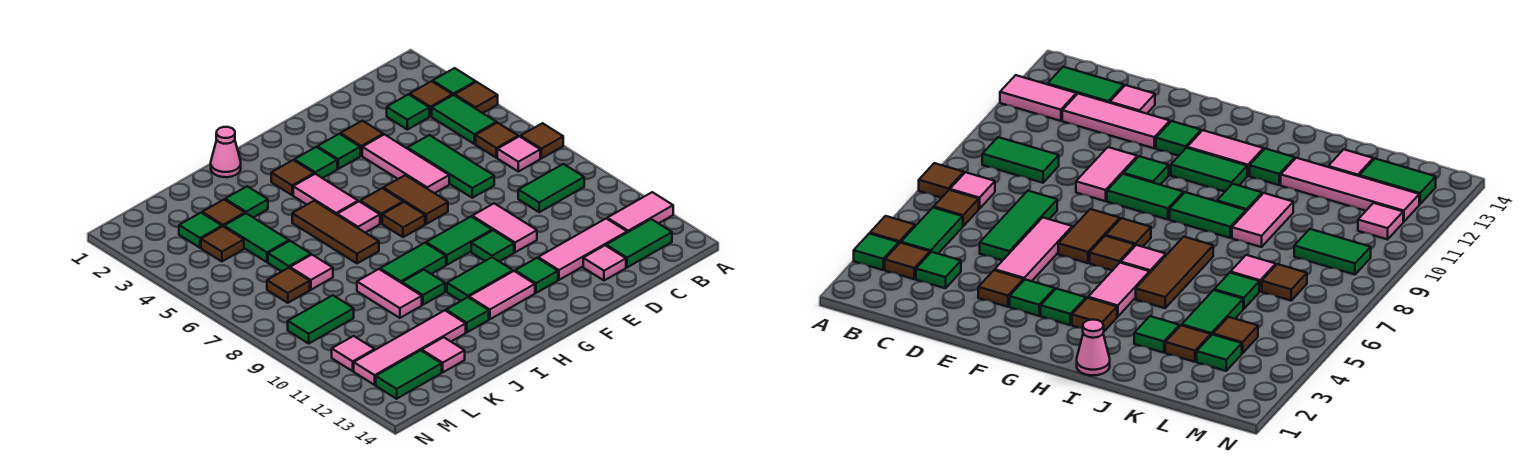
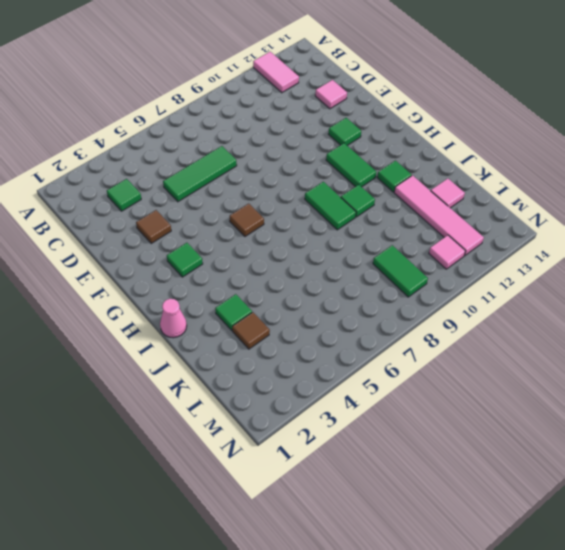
none -> green 1x1 tile [433,68,476,95]
none -> brown 1x1 tile [455,82,498,113]
none -> brown 1x1 tile [521,123,563,158]
none -> brown 1x1 tile [410,81,452,116]

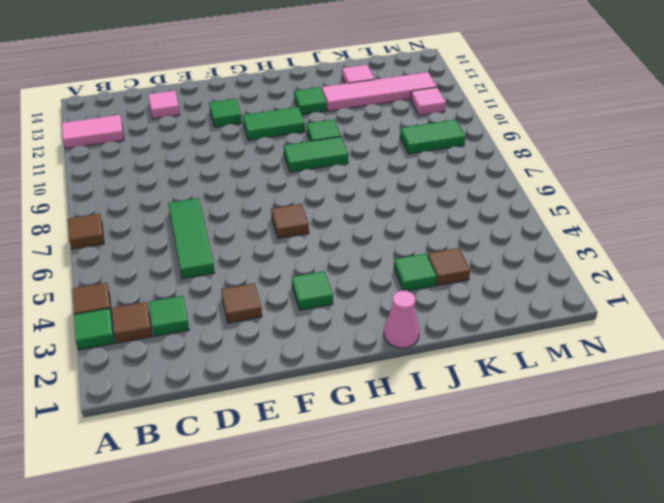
none -> green 1x2 tile [432,95,496,144]
none -> brown 1x1 tile [476,123,518,158]
none -> pink 1x1 tile [497,136,540,172]
none -> green 1x2 tile [518,164,584,212]

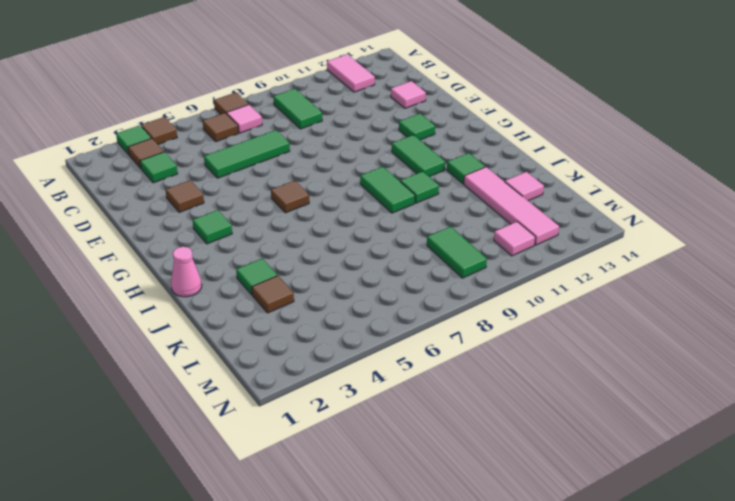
none -> green 1x2 tile [432,95,496,144]
none -> green 1x2 tile [606,219,672,267]
none -> pink 1x3 tile [538,219,627,280]
none -> pink 1x3 tile [362,134,449,193]

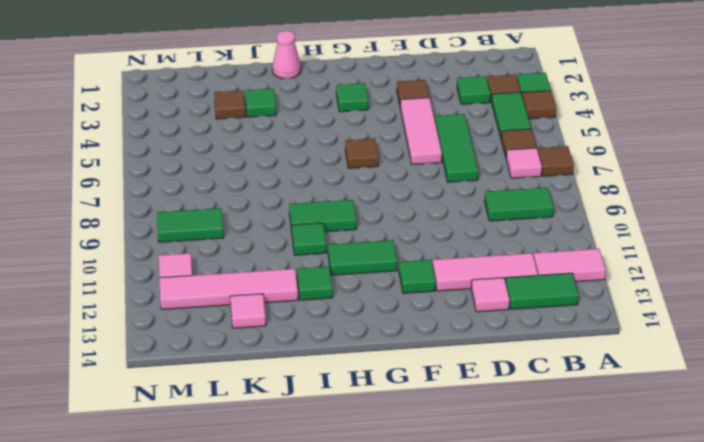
none -> pink 1x2 tile [472,203,537,252]
none -> green 1x1 tile [317,134,360,169]
none -> brown 1x2 tile [383,175,448,224]
none -> green 1x2 tile [426,217,492,265]

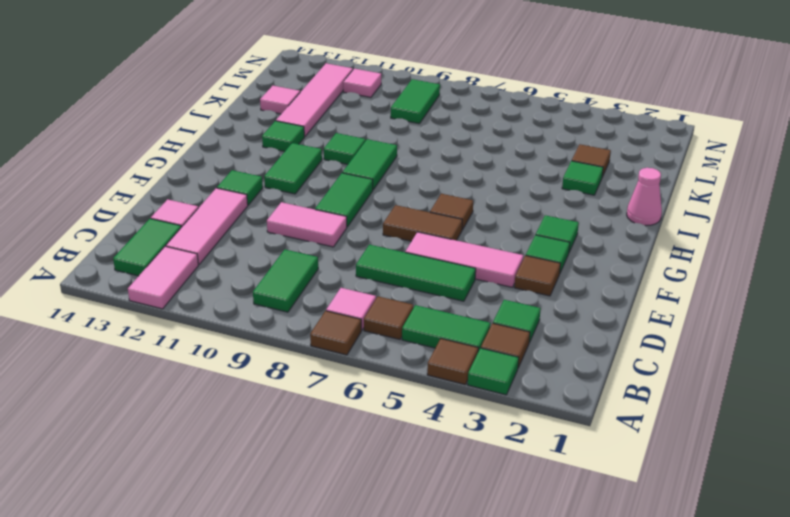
none -> green 1x1 tile [471,230,514,262]
none -> brown 1x1 tile [382,202,425,237]
none -> pink 1x2 tile [469,271,535,319]
none -> brown 1x1 tile [271,160,314,195]

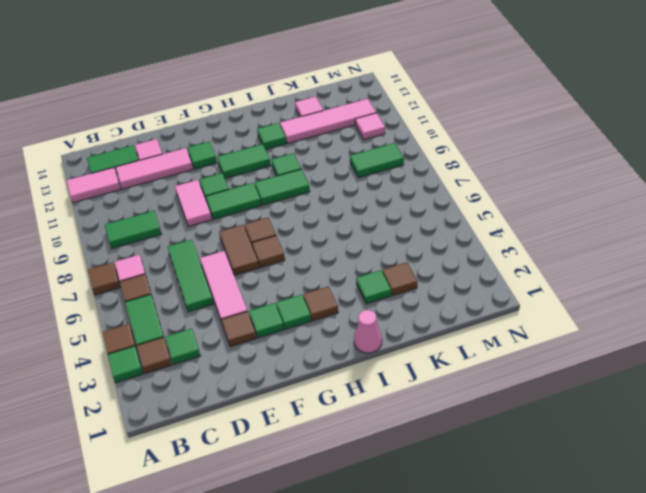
none -> pink 1x2 tile [469,271,535,319]
none -> pink 1x2 tile [293,174,358,215]
none -> pink 1x1 tile [337,202,380,233]
none -> brown 1x3 tile [292,201,379,263]

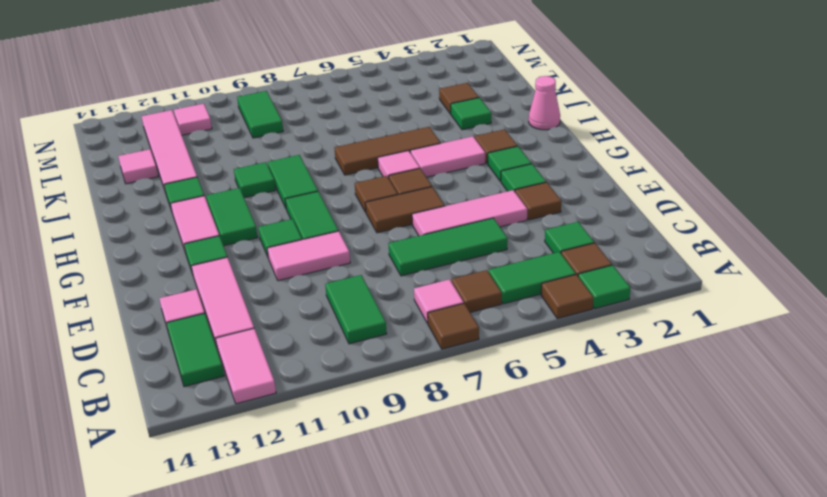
none -> pink 1x2 tile [357,269,422,318]
none -> green 1x2 tile [224,213,289,262]
none -> green 1x1 tile [268,241,311,272]
none -> pink 1x1 tile [290,255,333,290]

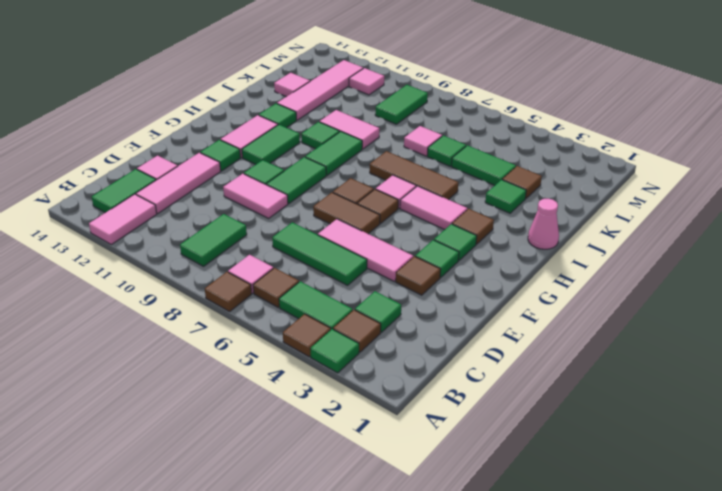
none -> green 1x1 tile [179,213,222,248]
none -> brown 1x1 tile [201,227,244,261]
none -> brown 1x1 tile [267,268,310,303]
none -> green 1x2 tile [376,350,442,399]

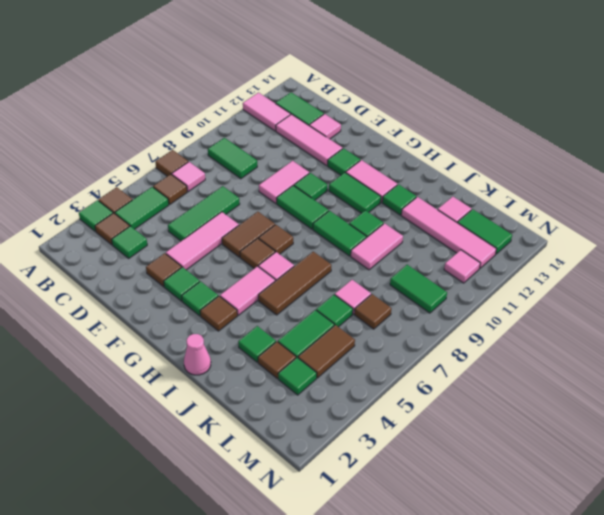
brown 1x2 tile [298,325,355,378] -> brown 1x1 tile [201,227,244,261]

